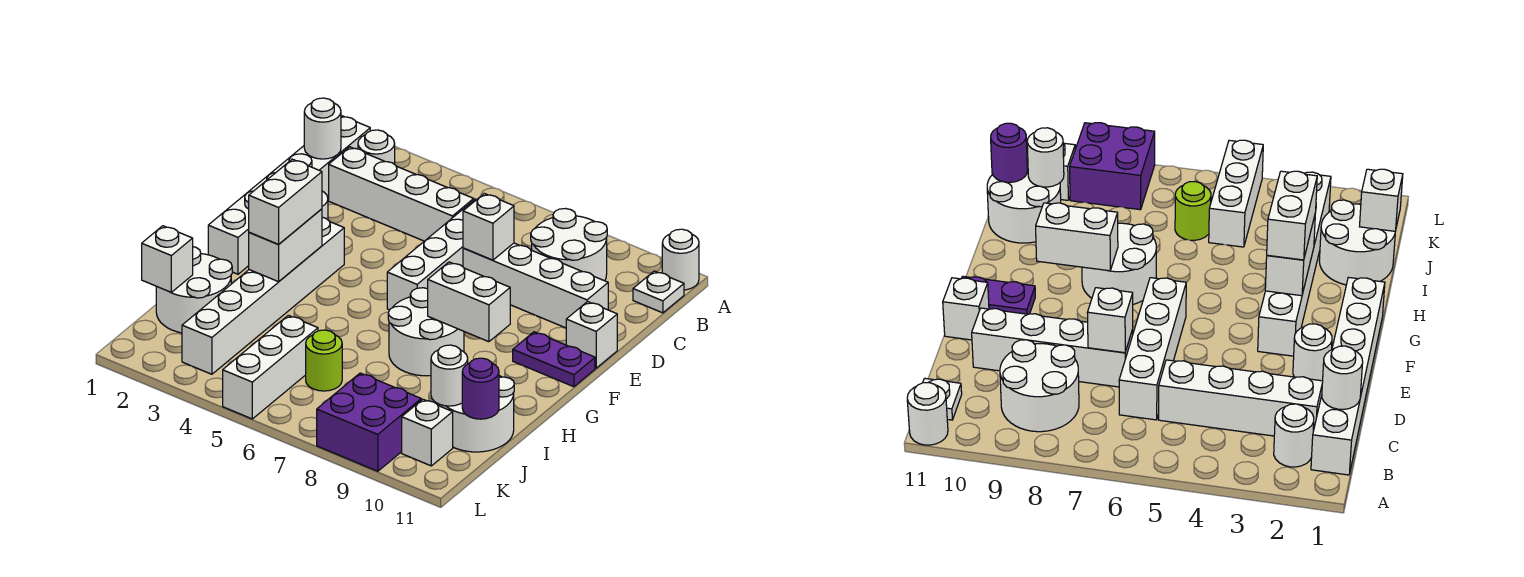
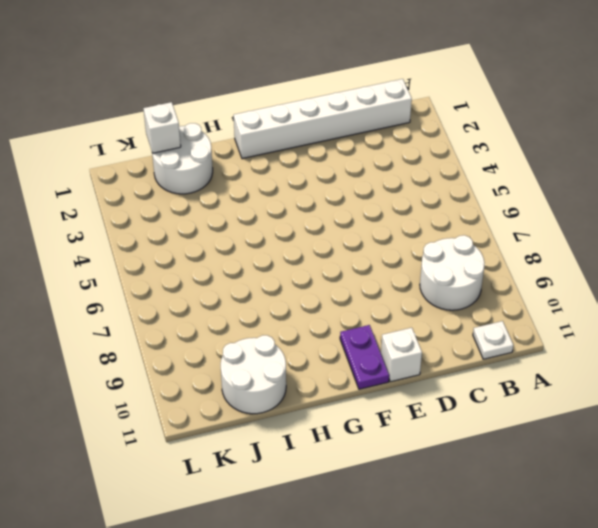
none -> white 1x1 round brick [662,229,699,290]
none -> white 1x1 round brick [358,130,395,164]
none -> white 1x4 brick [329,147,474,241]

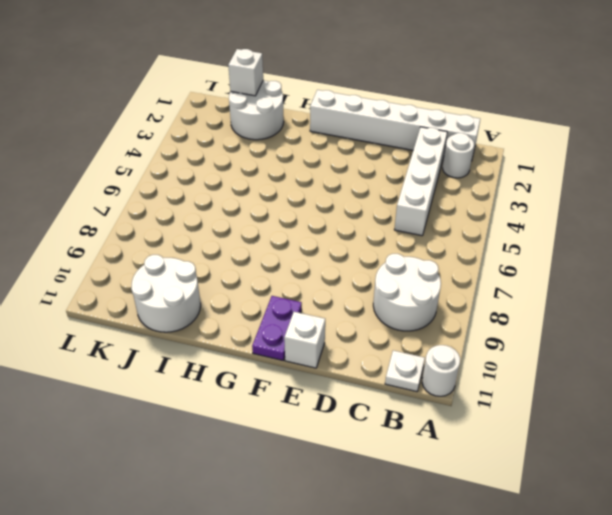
none -> white 1x4 brick [387,199,476,310]
none -> white 1x4 brick [463,243,608,328]
none -> white 1x1 round brick [1293,324,1332,381]

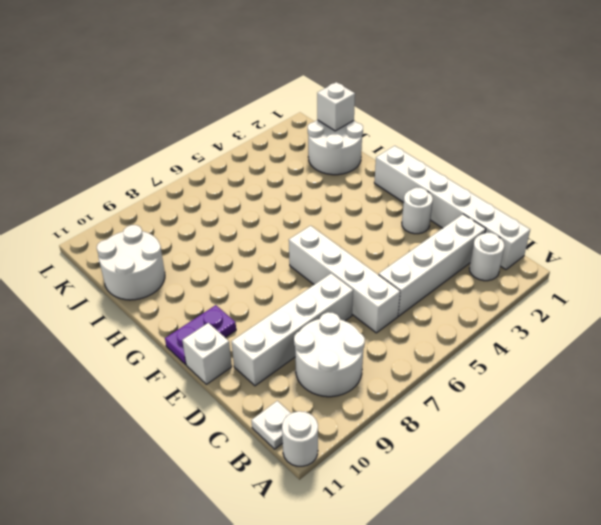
none -> white 1x6 brick [182,217,344,374]
none -> white 2x2 round brick [388,288,464,376]
none -> white 1x3 brick [223,315,318,419]

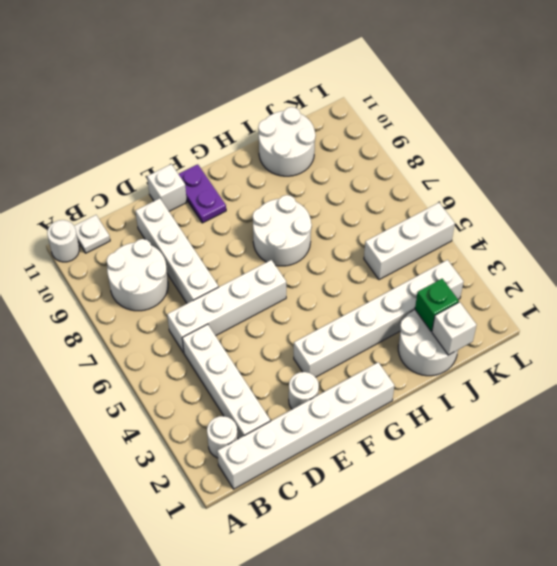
green 1x1 brick [415,279,459,331] -> none
none -> lime 1x1 round brick [306,330,342,391]
none -> purple 2x2 brick [317,373,421,471]
none -> white 1x1 brick [402,399,453,466]

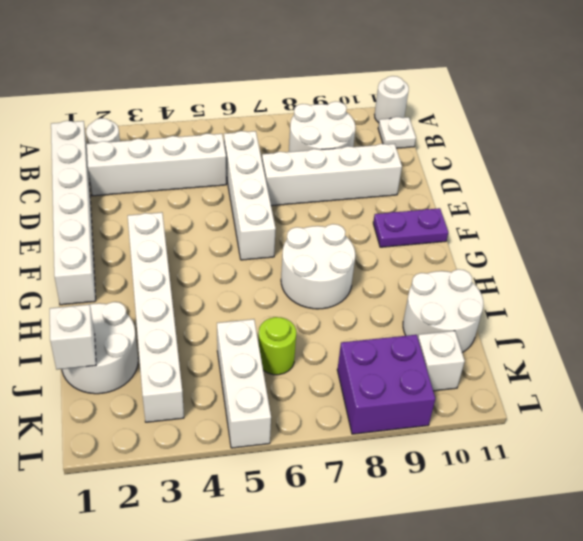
none -> white 1x1 round brick [1293,324,1332,381]
none -> white 1x1 brick [566,302,617,368]
none -> white 1x1 round brick [304,98,341,159]

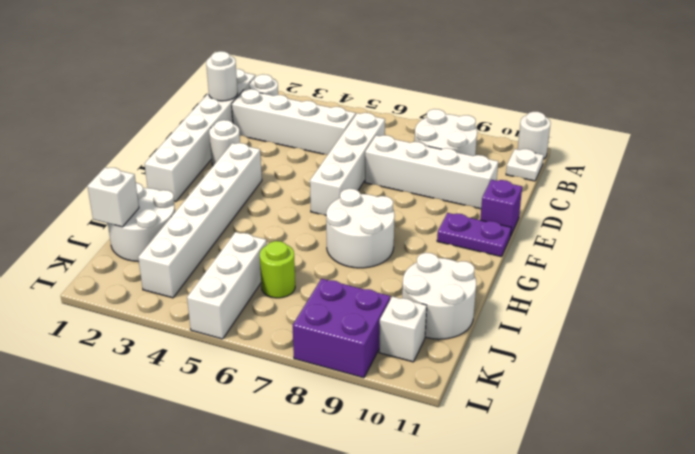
purple 1x1 brick [480,180,522,236] -> white 1x1 brick [566,302,617,368]
none -> white 1x1 brick [463,193,514,260]
none -> white 1x2 brick [249,209,322,282]
none -> white 1x2 brick [428,262,510,342]

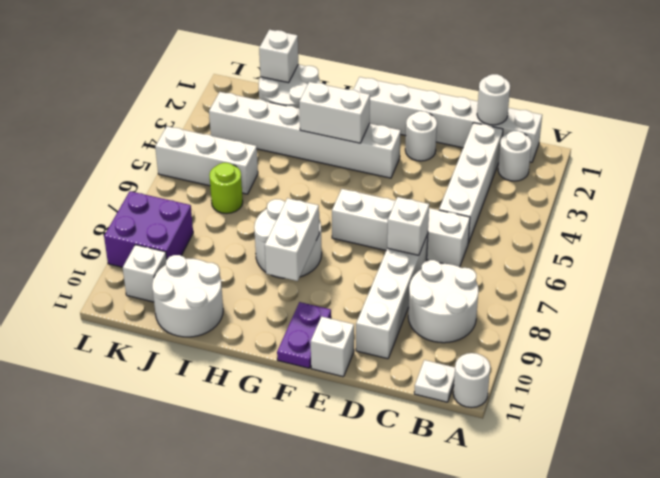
none -> white 1x1 round brick [431,345,468,406]
none -> purple 1x1 round brick [462,358,499,419]
none -> white 1x2 brick [249,159,322,244]

